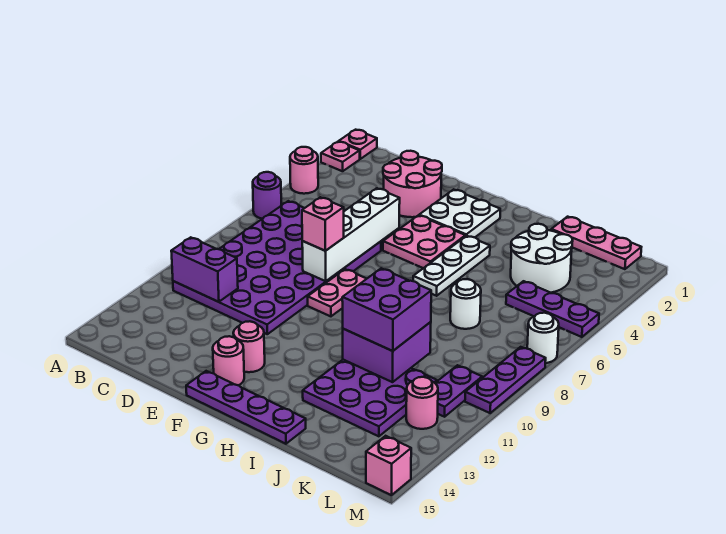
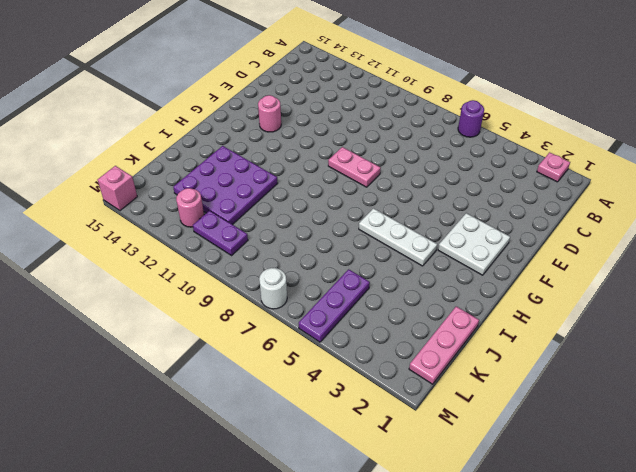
none -> pink 1x1 plate [339,130,377,159]
none -> pink 1x1 round brick [290,147,318,194]
none -> purple 4x6 plate [173,201,381,334]

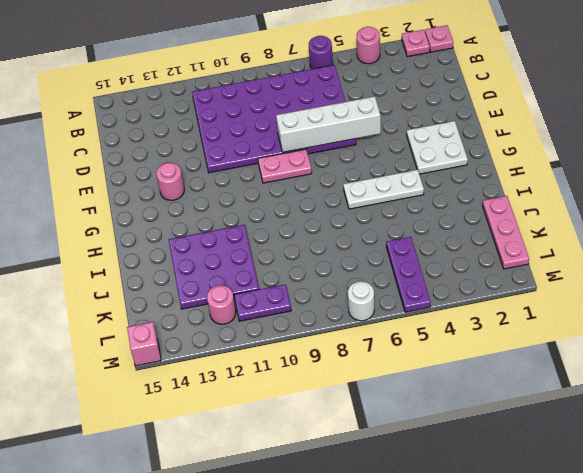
none -> pink 2x2 round brick [383,151,442,217]
none -> pink 2x2 plate [383,215,465,268]
none -> pink 1x1 round brick [213,336,244,385]

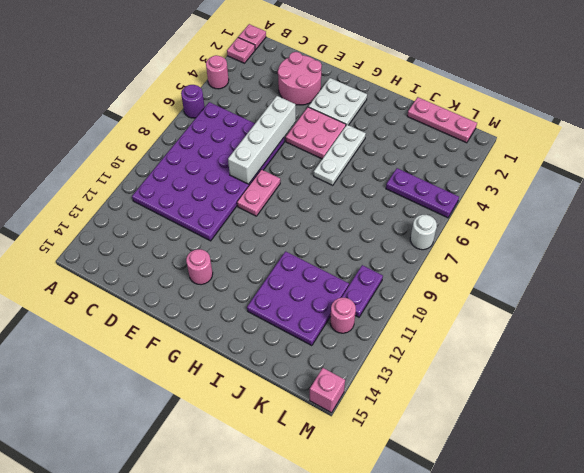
none -> pink 1x1 round brick [213,336,244,385]
none -> purple 1x4 plate [186,371,306,444]
none -> white 2x2 round brick [511,224,573,293]

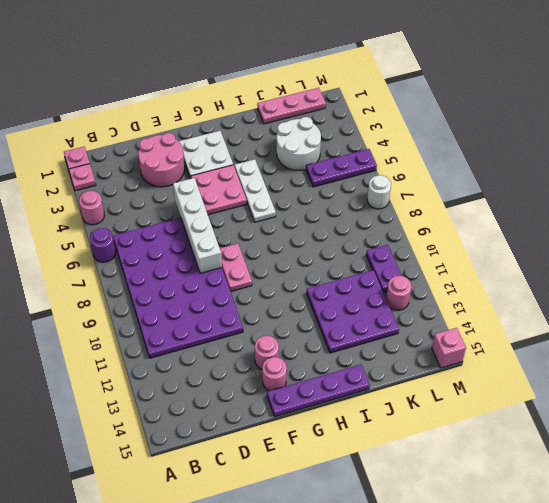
none -> white 1x1 round brick [450,279,481,329]
none -> purple 1x3 plate [465,347,546,413]
none -> purple 1x2 brick [171,237,238,302]

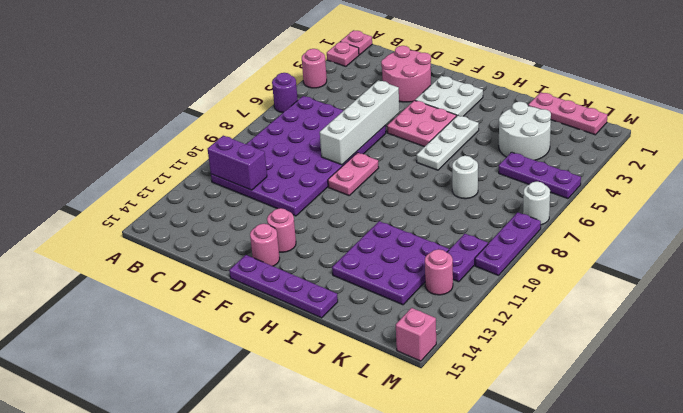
none -> purple 2x2 brick [343,322,431,382]
none -> pink 1x1 brick [302,197,344,251]
none -> purple 2x2 brick [342,268,431,351]

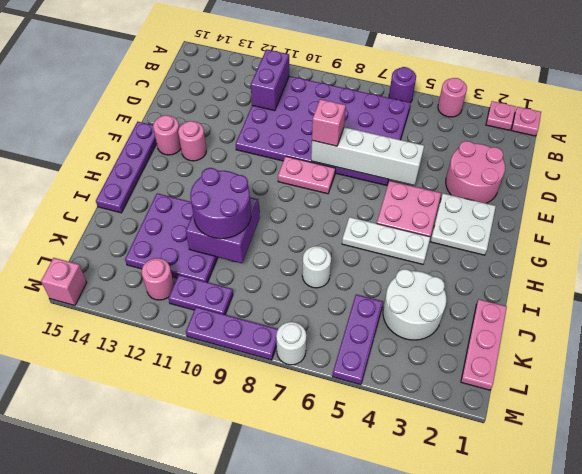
purple 2x2 round brick [190,168,251,239] -> purple 2x2 brick [342,268,431,351]

